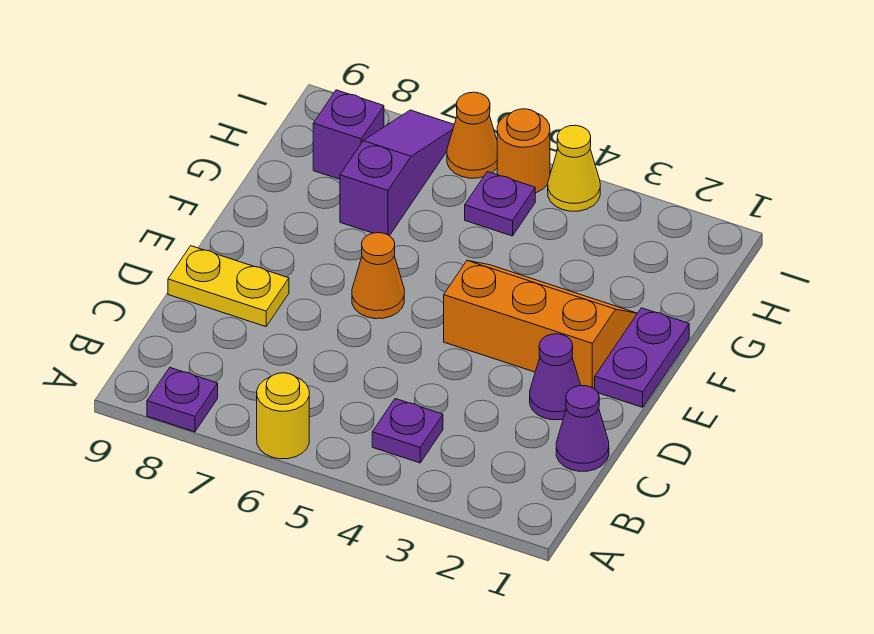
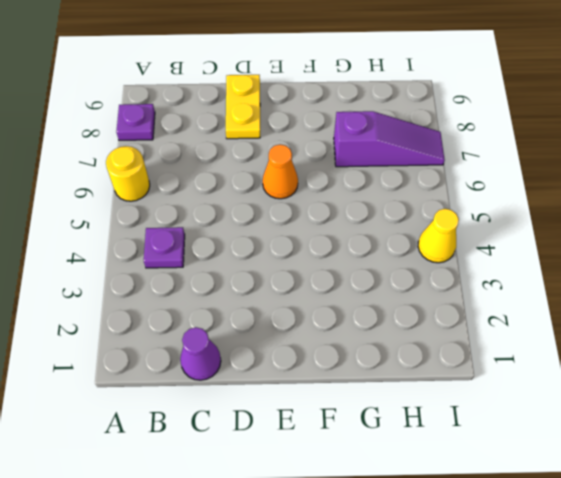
none -> purple 1x1 cone [530,334,581,420]
none -> purple 1x2 plate [595,308,689,407]
none -> orange 2x3 slope [444,261,637,388]

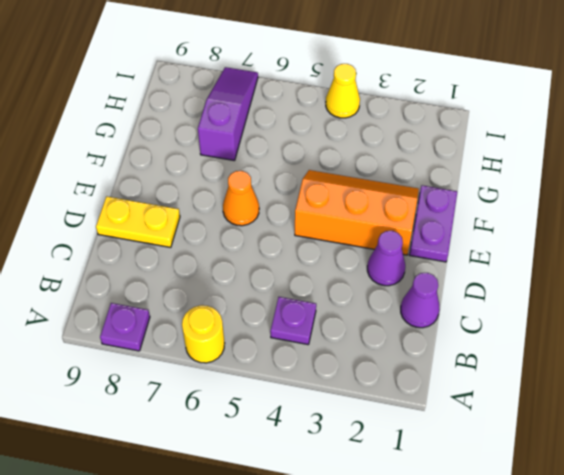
none -> purple 1x1 plate [465,172,535,236]
none -> purple 1x1 brick [313,90,384,179]
none -> orange 1x1 round brick [497,109,550,193]

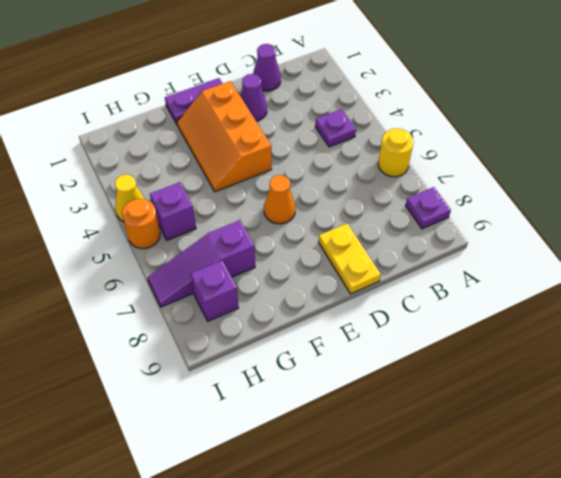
purple 1x1 brick [150,182,196,240] -> purple 1x1 plate [465,172,535,236]
none -> orange 1x1 cone [447,92,497,178]

